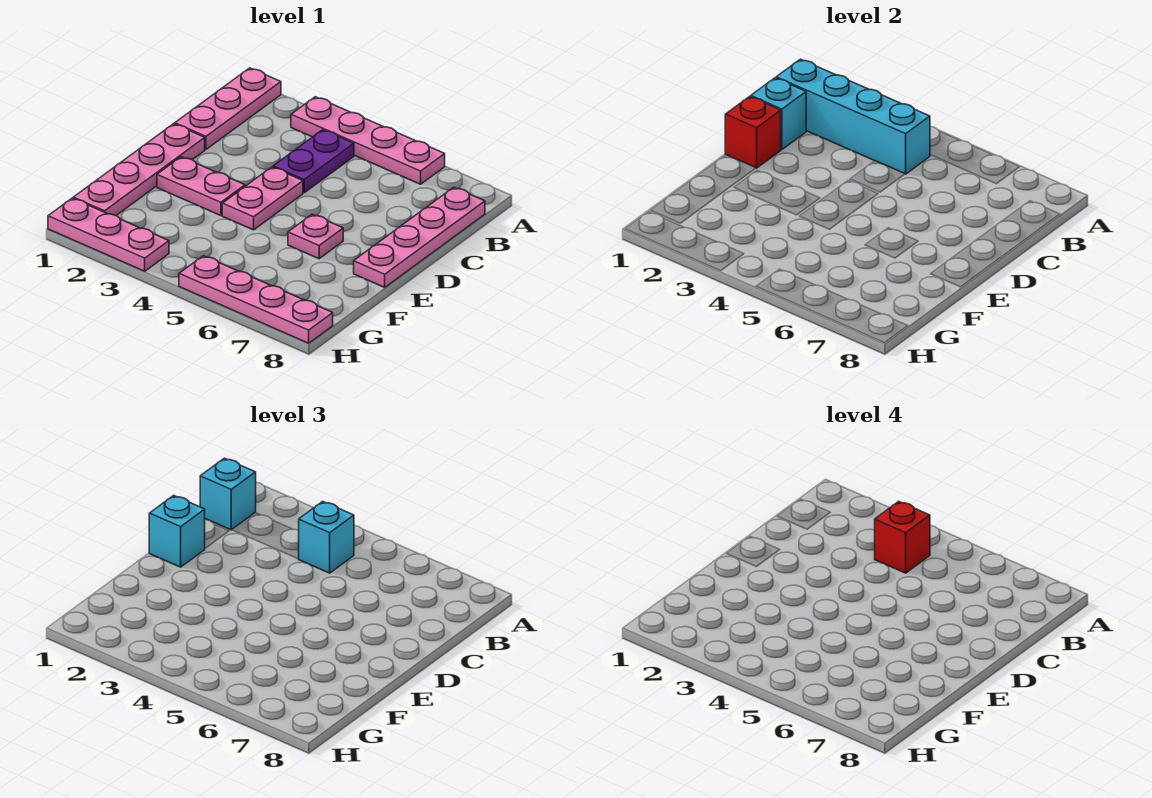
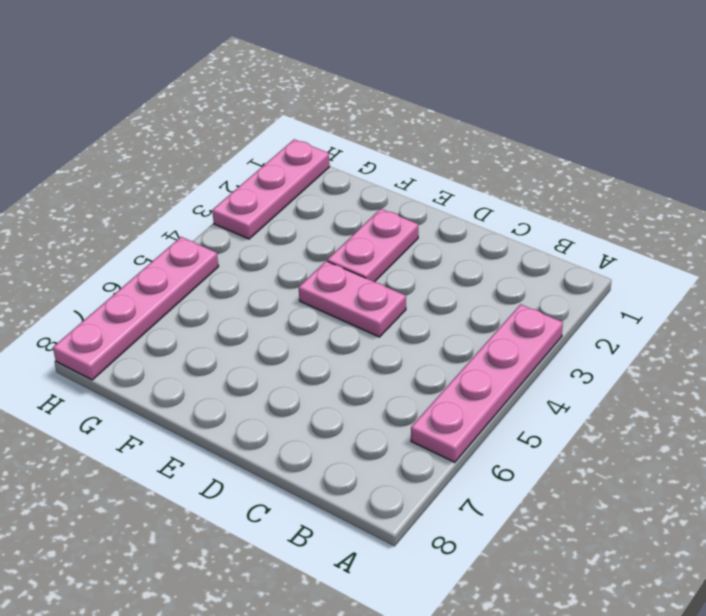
none -> pink 1x3 plate [175,68,281,150]
none -> purple 1x2 plate [273,130,354,193]
none -> pink 1x4 plate [354,187,485,287]

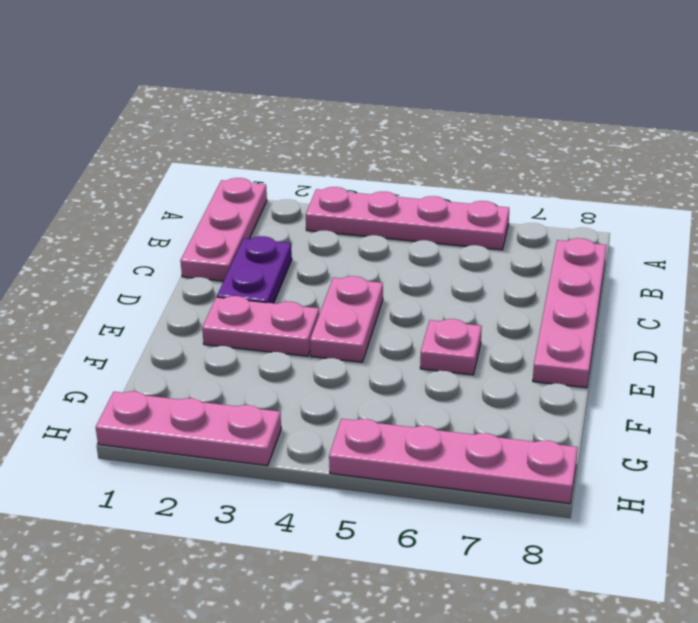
purple 1x2 plate [217,236,292,303] -> purple 1x2 plate moved to [273,130,354,193]
none -> pink 1x4 plate [73,124,205,215]
none -> cyan 1x4 brick [776,59,930,174]
none -> cyan 1x1 brick [751,78,806,150]

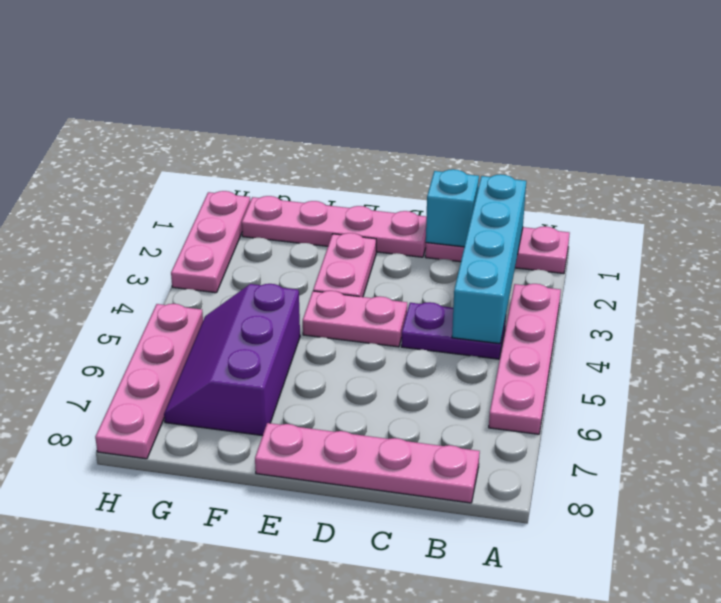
purple 2x3 slope [164,284,300,436] -> none
none -> pink 1x1 plate [288,214,343,259]
none -> red 1x1 brick [725,96,781,168]
none -> cyan 1x1 brick [200,458,256,530]

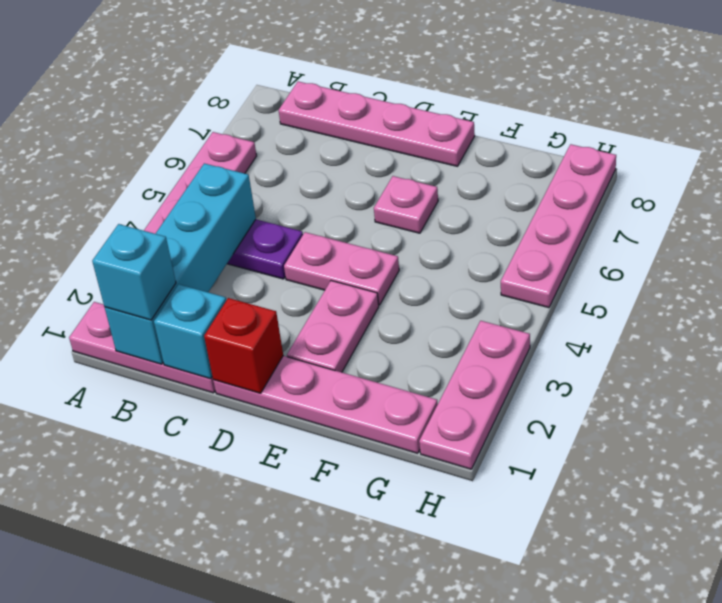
none -> cyan 1x1 brick [299,501,354,573]
none -> cyan 1x1 brick [149,495,205,567]
none -> red 1x1 brick [875,501,930,573]

